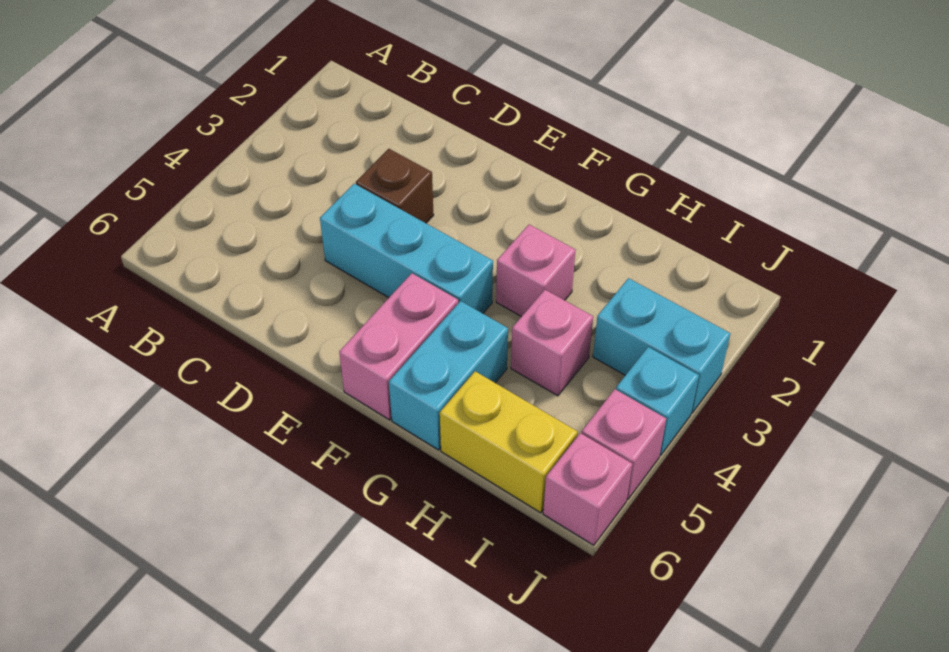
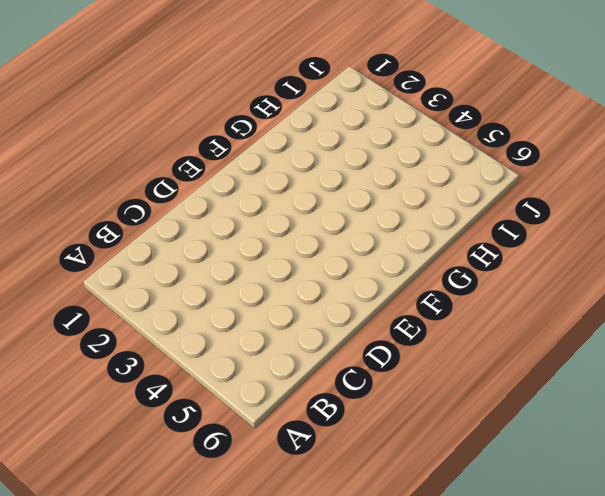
none -> brown 1x1 brick [356,149,434,223]
none -> cyan 1x3 brick [320,184,493,313]

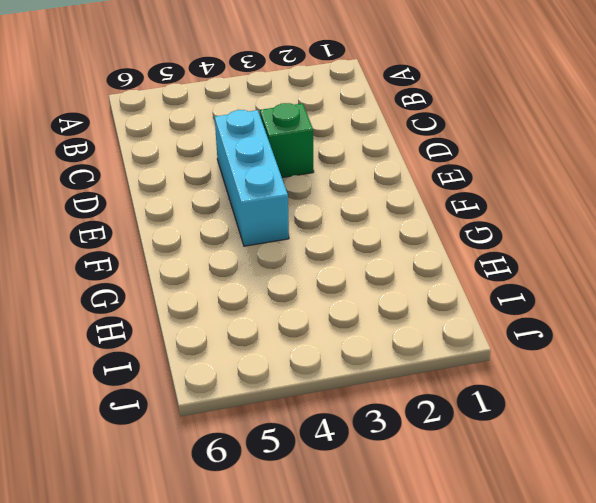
green 1x1 brick [260,103,314,178] -> brown 1x1 brick [356,149,434,223]
none -> pink 1x2 brick [339,273,458,420]
none -> pink 1x1 brick [496,225,576,317]

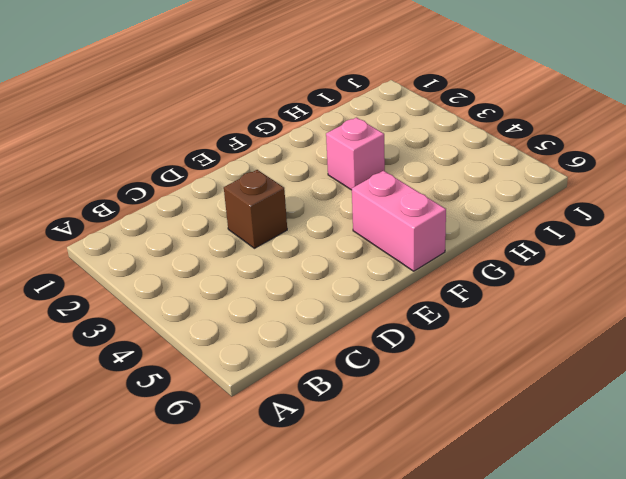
none -> cyan 1x3 brick [320,184,493,313]
none -> cyan 1x2 brick [389,301,508,450]

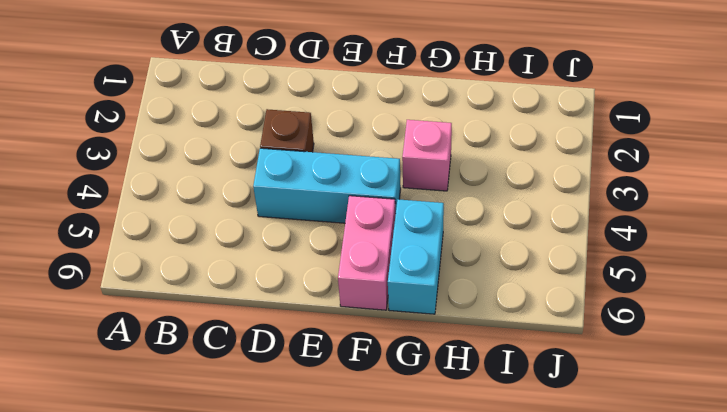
none -> pink 1x1 brick [511,290,593,396]
none -> yellow 1x2 brick [440,371,578,513]

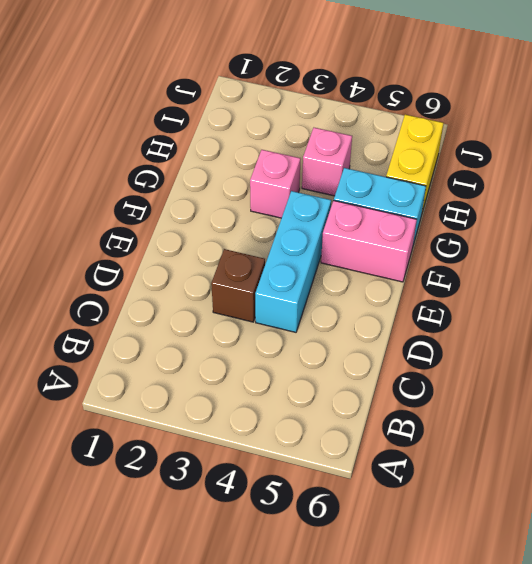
none -> cyan 1x2 brick [593,278,731,413]
none -> cyan 1x1 brick [616,347,699,455]

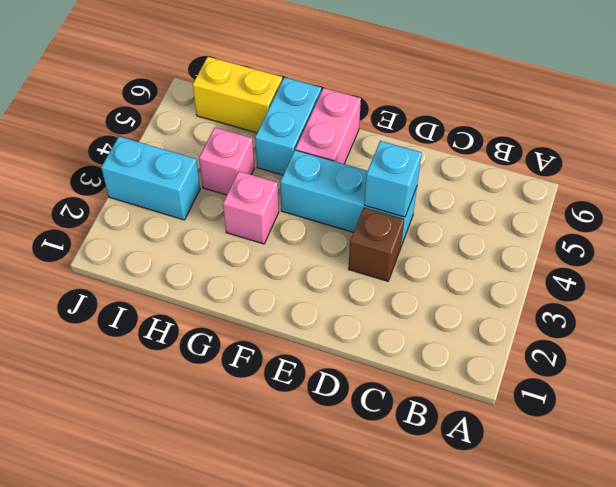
cyan 1x1 brick [364,141,422,217] -> cyan 1x1 brick moved to [616,347,699,455]
none -> pink 1x1 brick [582,389,666,500]
none -> pink 1x1 brick [543,433,632,545]

